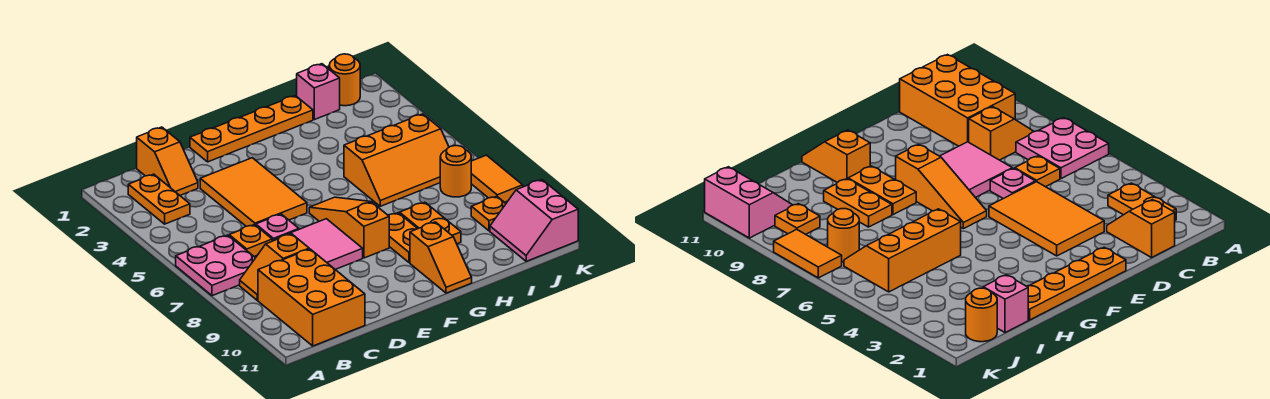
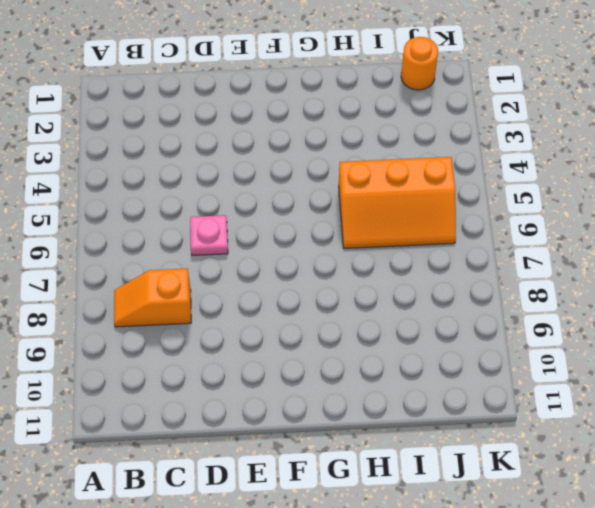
none -> pink 2x2 plate [176,235,255,296]
none -> orange 1x2 plate [128,174,190,224]
none -> orange 2x3 brick [258,249,365,346]

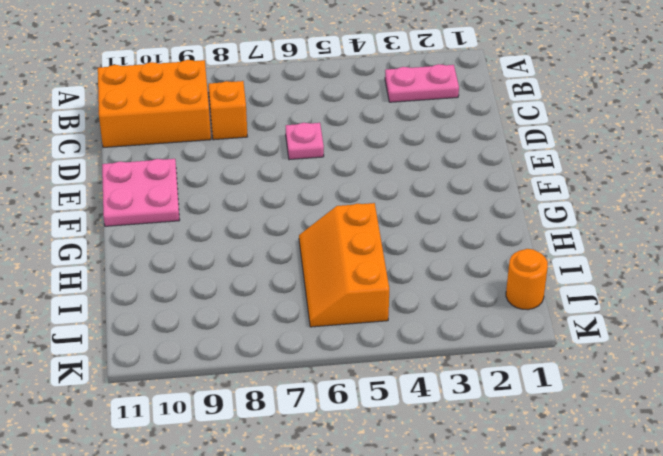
pink 1x2 plate [385,64,459,102] -> orange 1x2 plate [128,174,190,224]
pink 2x2 plate [102,159,180,226] -> pink 2x2 plate moved to [176,235,255,296]
none -> orange 1x2 slope [137,127,198,195]
none -> orange 1x1 plate [229,225,272,256]
none -> orange 2x3 tile [200,158,307,226]

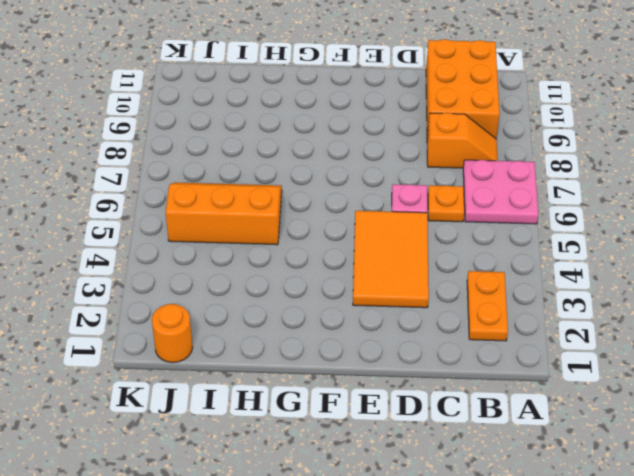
none -> orange 1x2 slope [137,127,198,195]
none -> pink 2x2 tile [275,219,363,270]
none -> orange 1x4 plate [190,96,313,162]

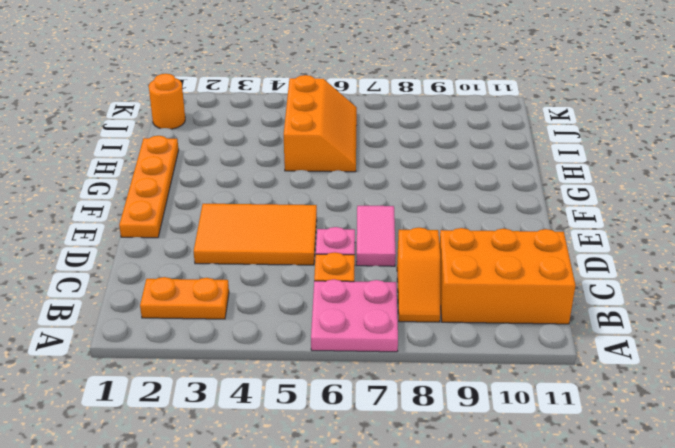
pink 1x2 tile [356,206,396,266] -> pink 2x2 tile [275,219,363,270]
none -> orange 1x2 slope [137,127,198,195]
none -> orange 1x3 slope [309,197,389,258]
none -> orange 1x2 plate [388,213,418,263]

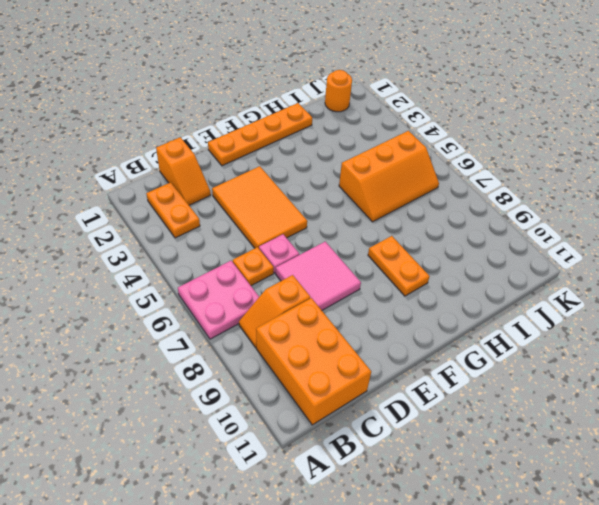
none -> orange 1x3 slope [309,197,389,258]
none -> orange 1x2 slope [410,222,472,293]
none -> orange 1x2 plate [400,202,461,244]

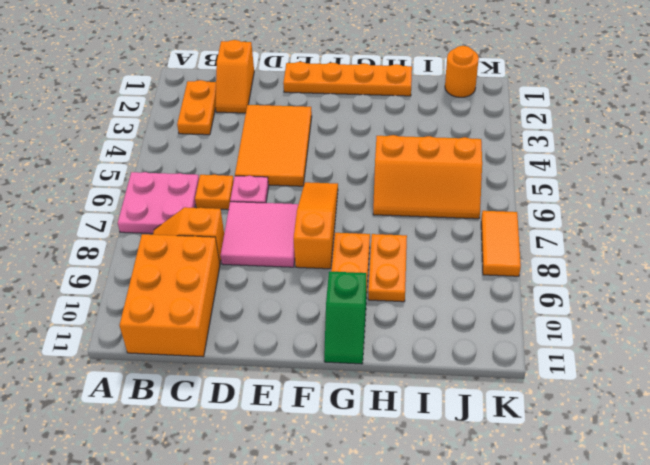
green 1x2 slope [324,271,366,364] -> orange 1x2 slope [410,222,472,293]
none -> pink 1x1 brick [297,64,340,120]
none -> orange 1x1 round brick [440,146,471,197]
none -> orange 1x1 plate [471,196,506,231]

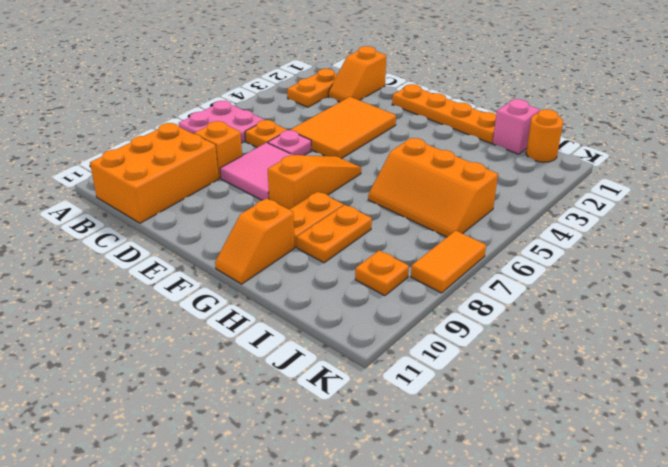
none -> orange 1x1 round brick [440,146,471,197]
none -> pink 2x2 slope [490,180,578,261]

